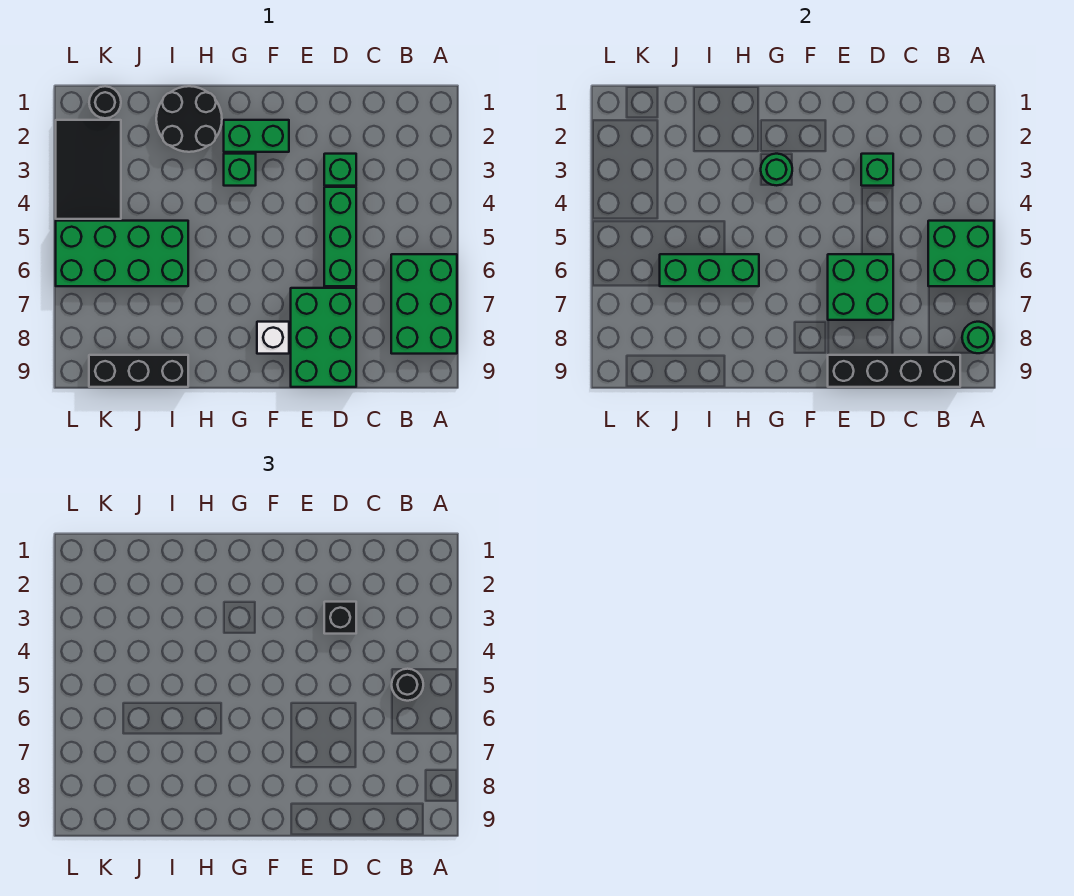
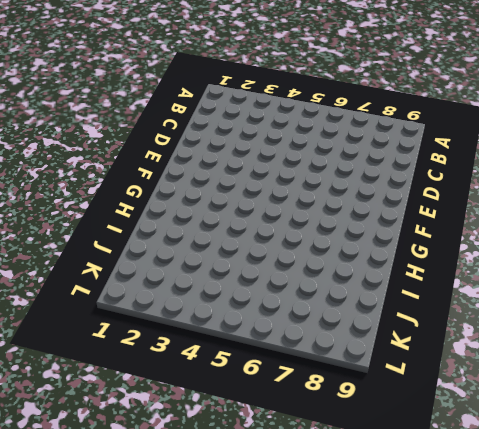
none -> green 2x3 brick [391,254,457,354]
none -> green 1x1 brick [324,154,356,186]
none -> green 1x3 brick [324,187,356,286]

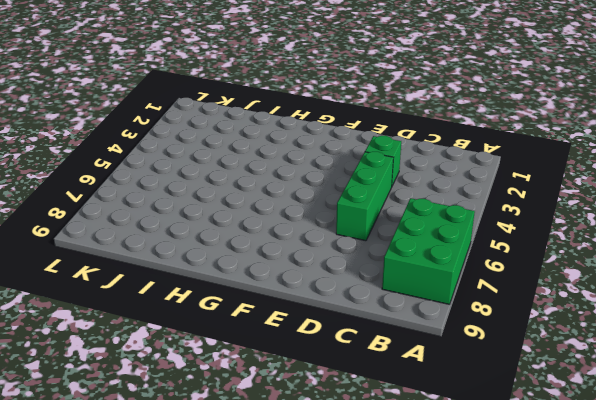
none -> green 2x3 brick [291,288,356,387]
none -> green 1x2 brick [224,120,289,152]
none -> white 1x1 brick [257,322,289,354]

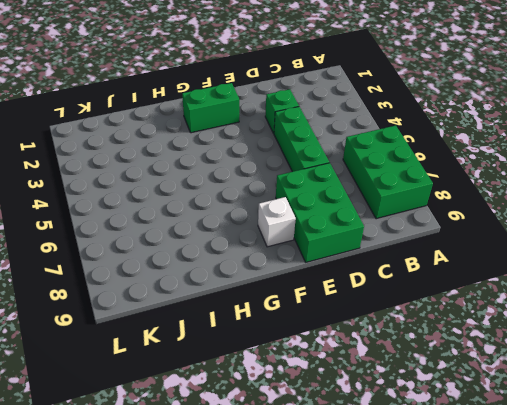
none -> green 1x1 brick [224,154,256,186]
none -> black 2x2 round brick [156,86,222,152]
none -> green 2x4 brick [56,221,188,286]

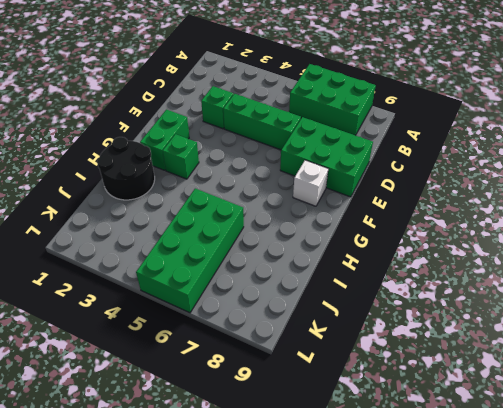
none -> black 1x3 brick [89,355,188,387]
none -> black 1x1 round brick [89,86,121,118]
none -> black 2x3 tile [56,120,121,219]

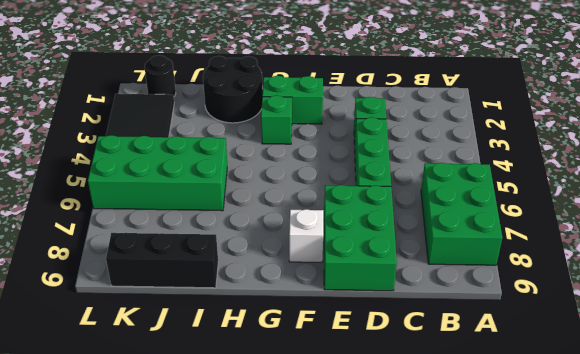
none -> green 2x2 brick [928,221,994,286]
none -> green 1x1 round brick [962,322,994,353]
none -> black 1x4 brick [828,355,960,387]

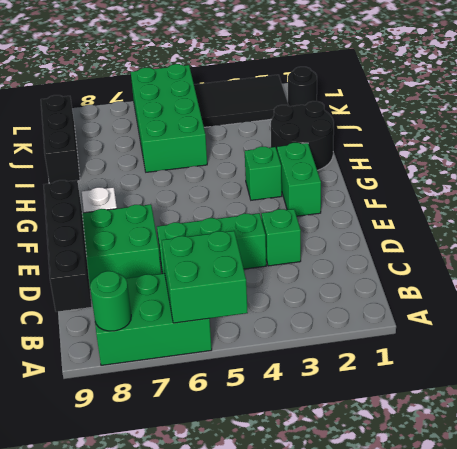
none -> green 1x1 brick [861,154,893,186]
none -> green 2x2 brick [828,254,893,320]
none -> green 1x1 round brick [761,154,792,185]

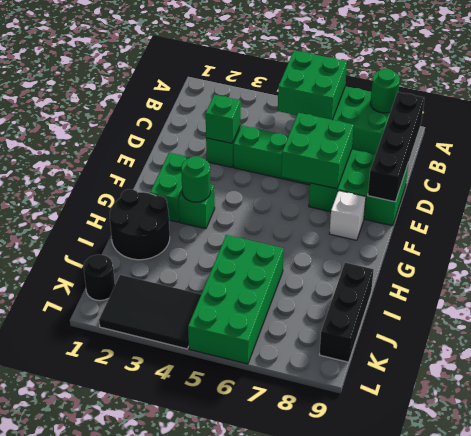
none -> green 1x3 brick [660,254,759,286]
none -> black 1x1 round brick [392,669,423,701]
none -> black 1x1 brick [324,602,356,634]

